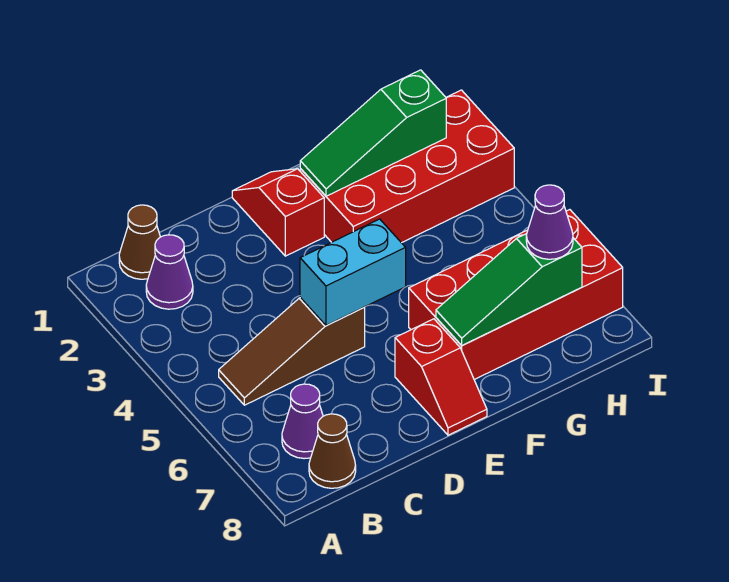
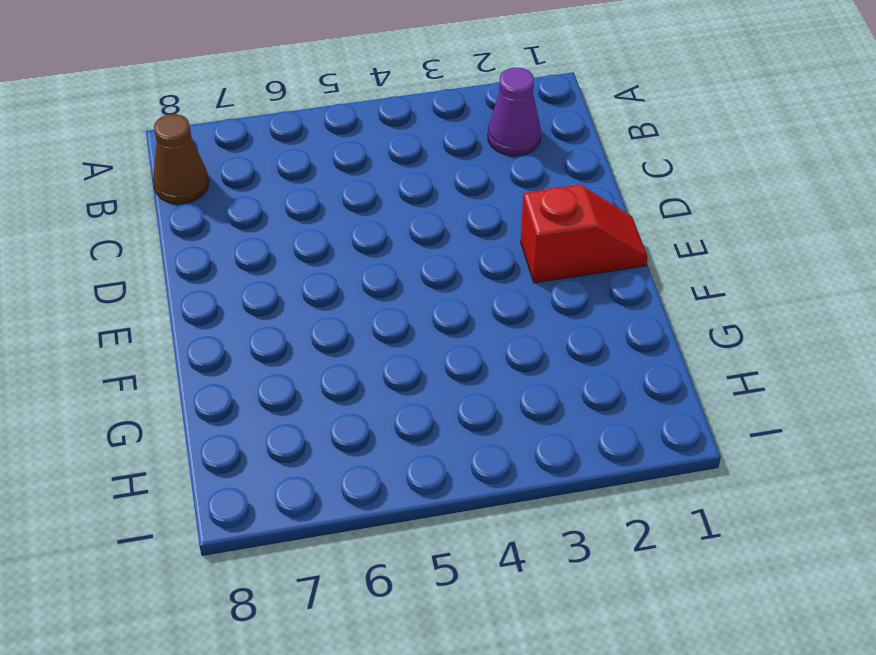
none -> brown 1x1 cone [119,205,160,279]
none -> brown 1x3 slope [219,298,365,405]
none -> purple 1x1 cone [282,384,323,459]

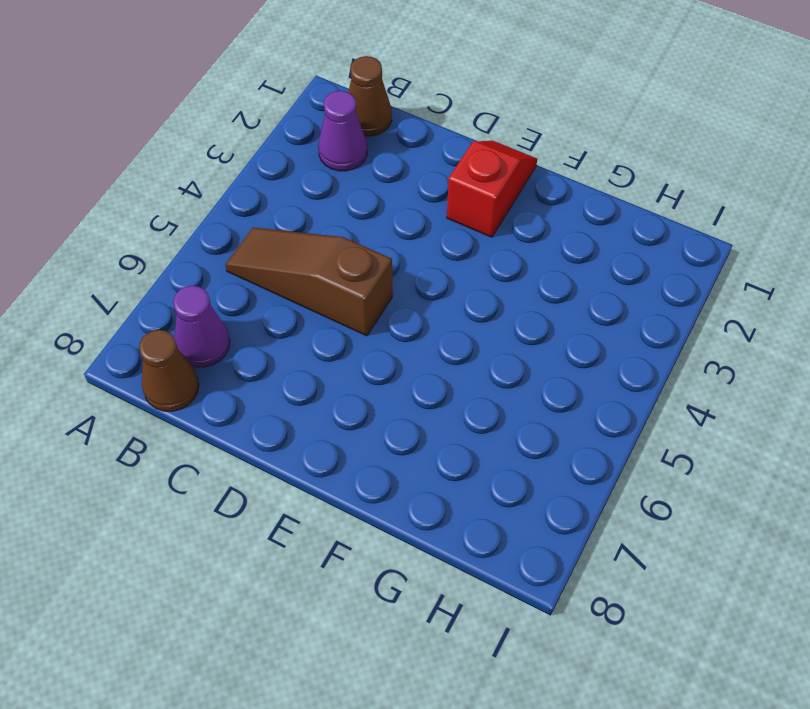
none -> red 1x2 slope [395,319,487,435]
none -> red 2x4 brick [300,90,514,243]
none -> red 2x4 brick [409,210,623,380]

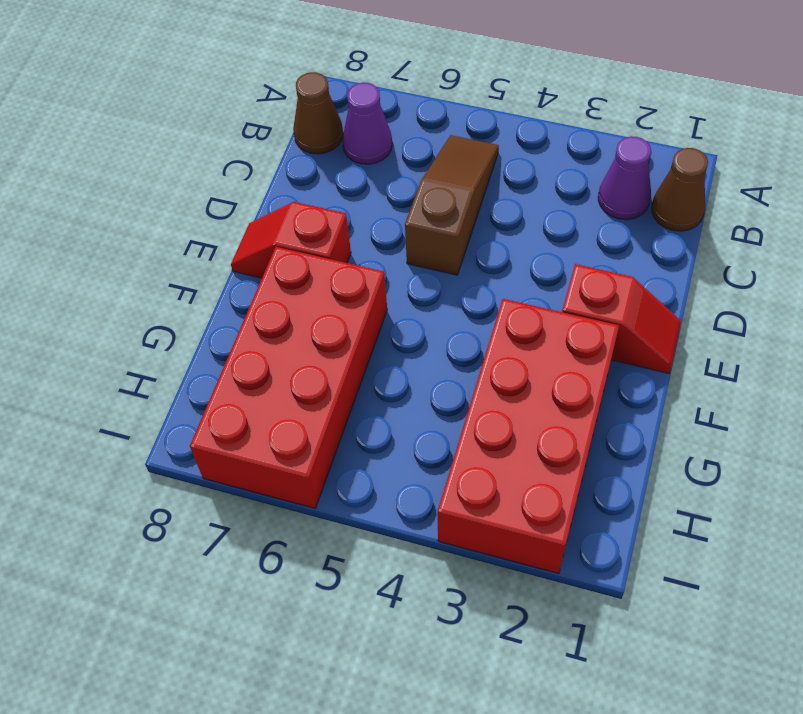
none -> cyan 1x2 brick [300,219,406,325]
none -> green 1x3 slope [300,70,446,196]
none -> green 1x3 slope [436,234,582,346]

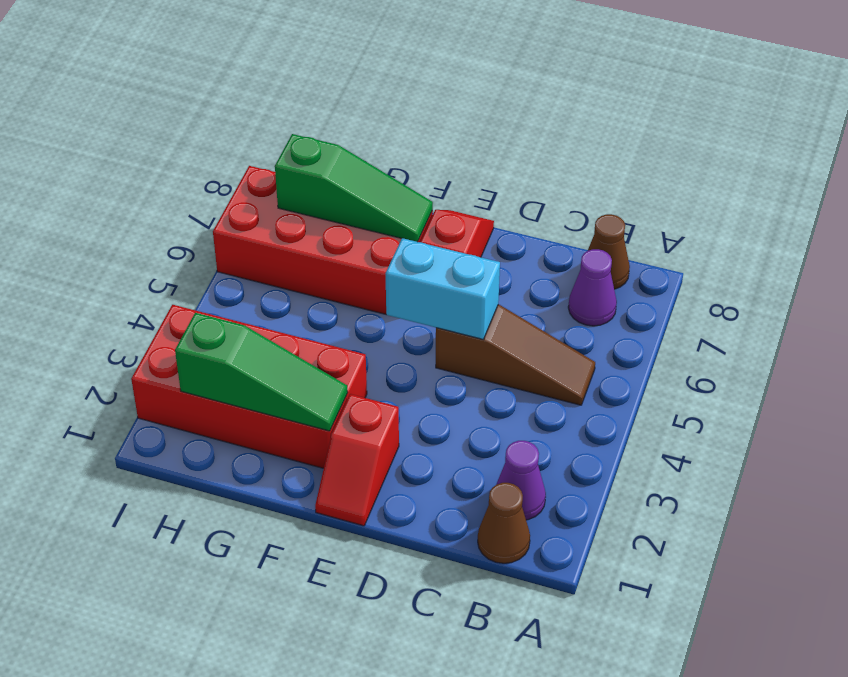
none -> purple 1x1 cone [526,185,573,259]

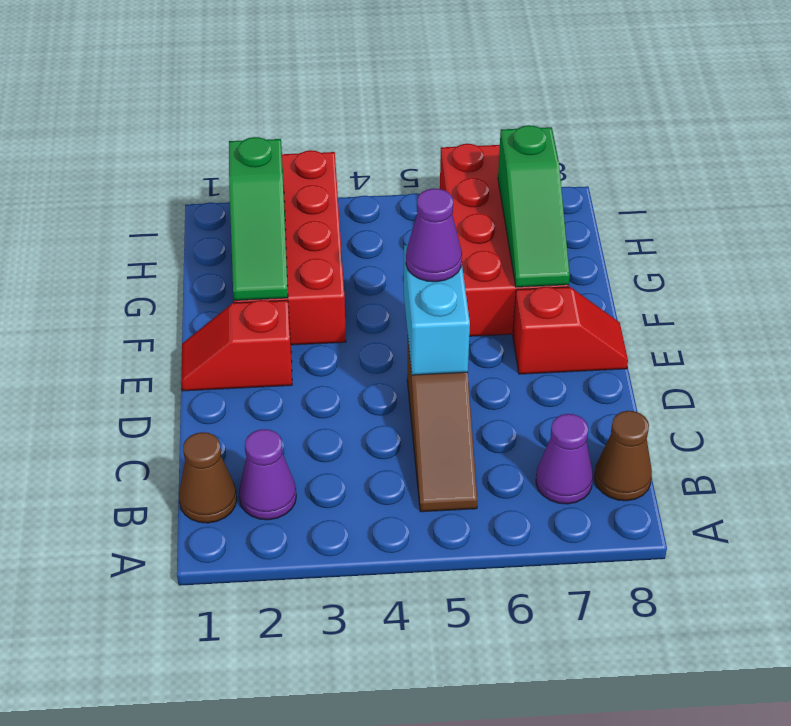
purple 1x1 cone [406,189,462,282] -> purple 1x1 cone moved to [526,185,573,259]

